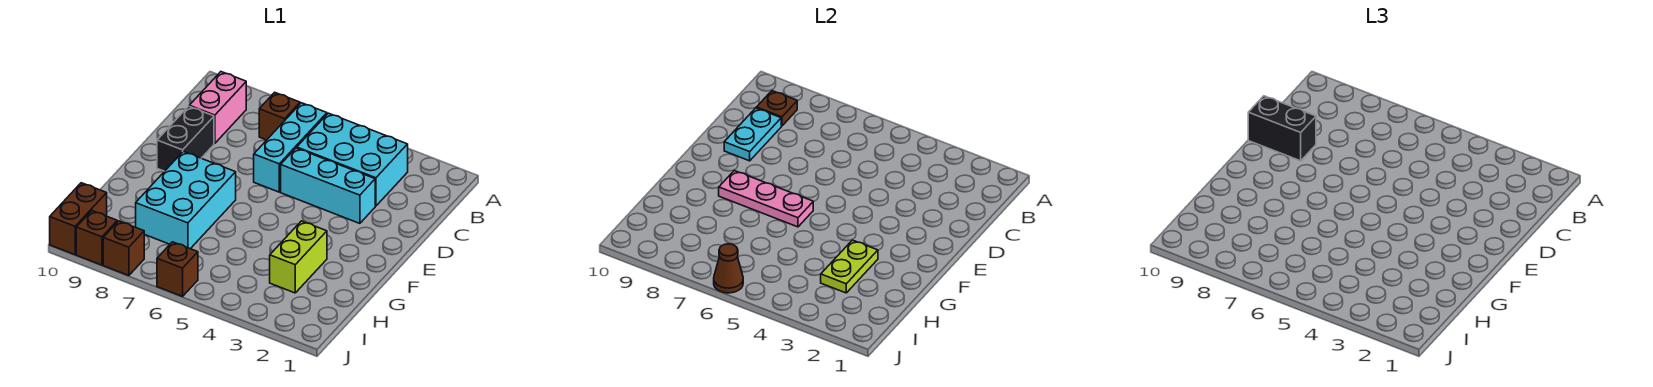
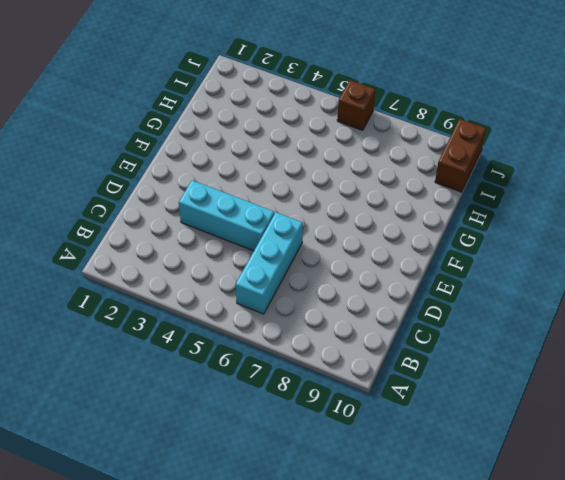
none -> cyan 2x3 brick [297,113,408,206]
none -> brown 1x1 brick [259,92,300,140]
none -> pink 1x2 brick [189,72,246,143]

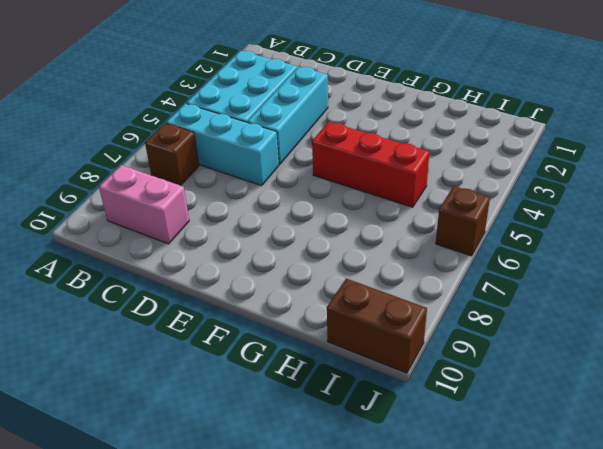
red 1x3 brick [312,122,430,207] -> none
none -> black 1x2 brick [157,106,214,171]
none -> cyan 2x3 brick [136,151,236,249]
none -> lime 1x2 brick [270,221,327,293]

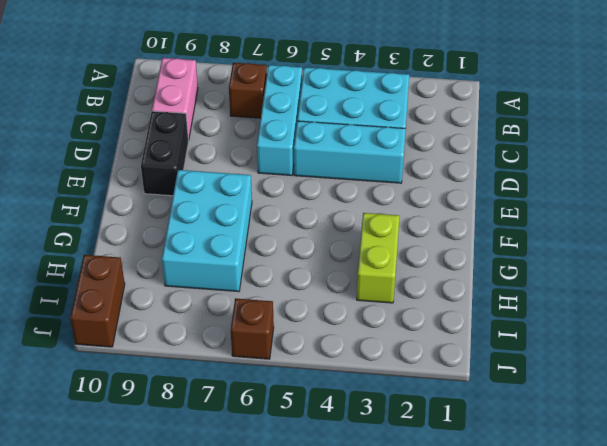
none -> brown 1x1 brick [103,221,144,276]
none -> brown 1x1 brick [76,211,117,265]
none -> brown 1x1 plate [756,91,797,126]

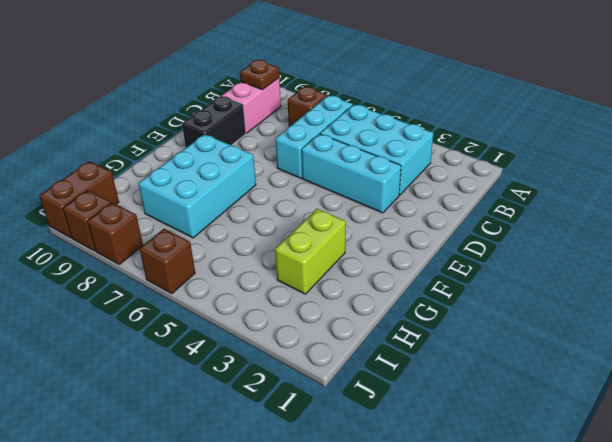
none -> cyan 1x2 plate [724,108,781,161]
none -> pink 1x3 plate [719,171,813,227]
none -> lime 1x2 plate [821,240,878,293]

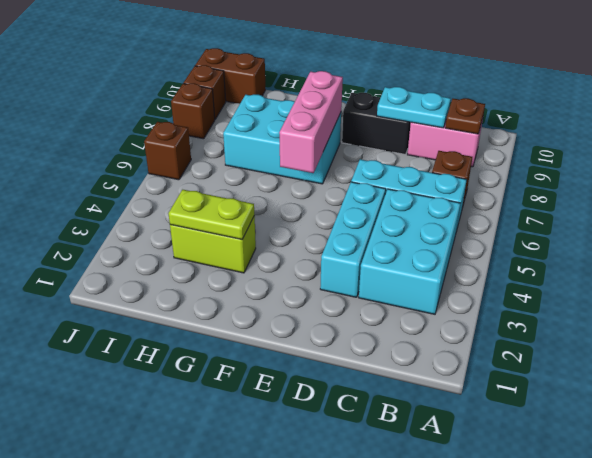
pink 1x3 brick [279,71,343,173] -> pink 1x3 plate [719,171,813,227]
none -> brown 1x1 cone [714,244,743,293]
none -> black 1x2 brick [1248,96,1316,161]

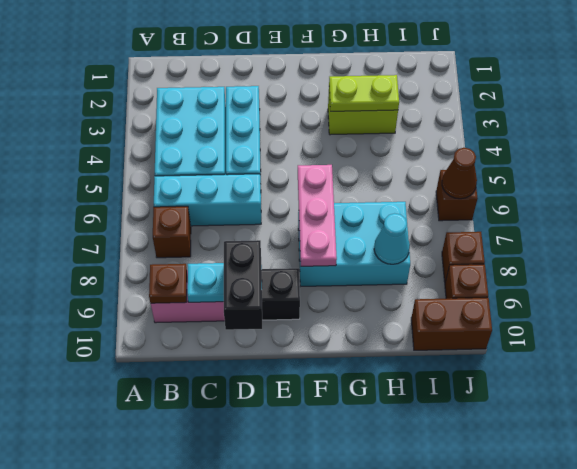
cyan 1x1 cone [374,213,410,264] -> none

